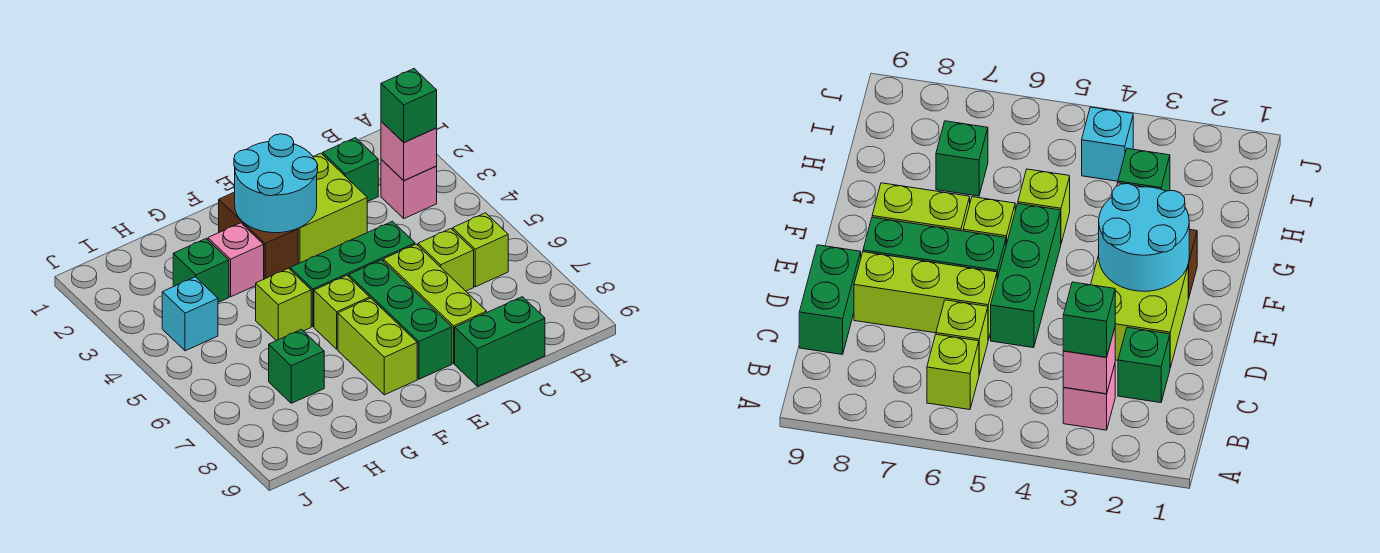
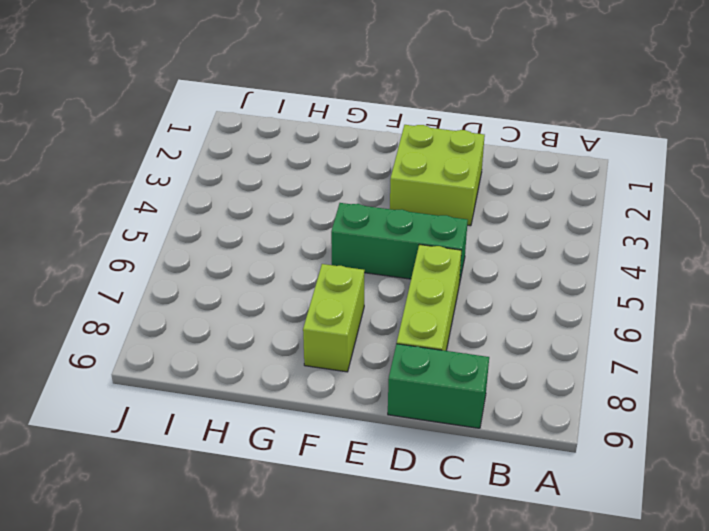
none -> pink 1x1 brick [381,159,437,218]
none -> lime 1x1 brick [453,213,508,287]
none -> green 1x1 brick [323,138,378,202]

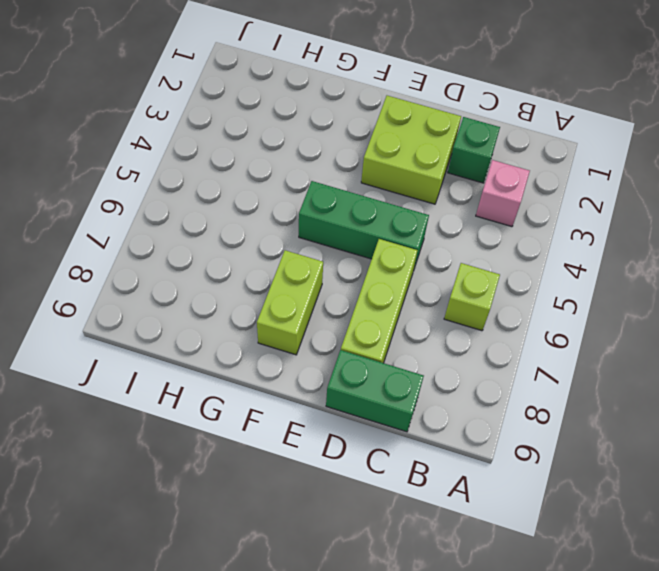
none -> lime 1x1 brick [418,229,474,291]
none -> green 1x3 brick [349,260,452,379]
none -> brown 1x2 brick [219,192,298,279]

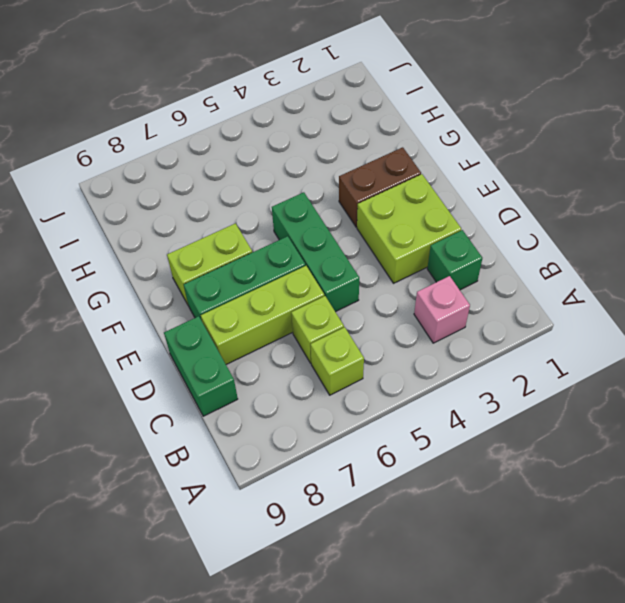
none -> lime 1x1 brick [314,276,370,349]
none -> pink 1x1 brick [208,223,264,297]
none -> lime 1x1 brick [256,268,311,341]

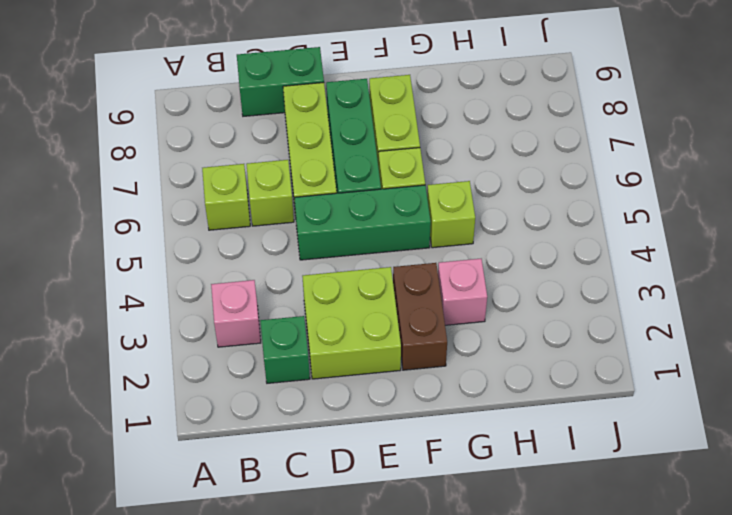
none -> green 1x1 brick [173,239,229,302]
none -> green 1x1 brick [269,329,324,403]
none -> cyan 1x1 brick [162,277,218,351]

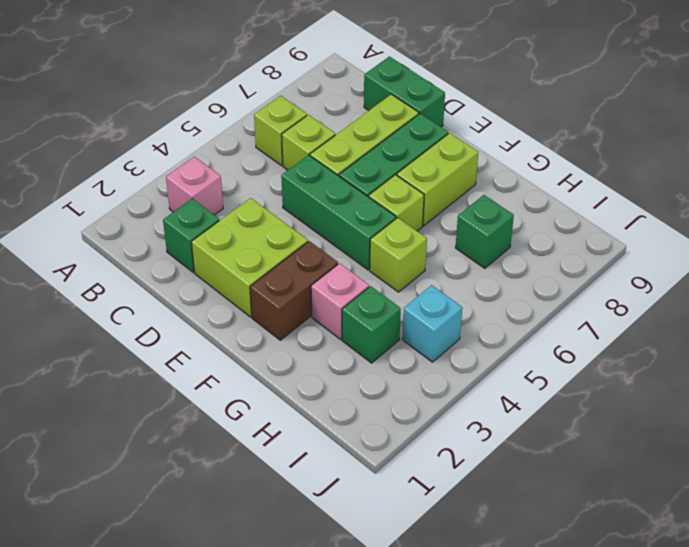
none -> pink 1x1 brick [381,122,437,181]
none -> cyan 2x2 round brick [234,134,318,233]
none -> green 1x1 brick [381,69,437,142]

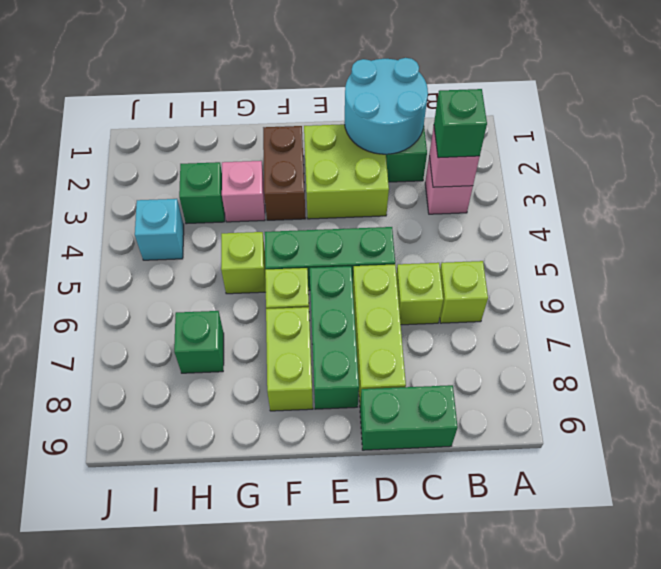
cyan 2x2 round brick [344,58,428,154] -> cyan 2x2 round brick moved to [234,134,318,233]

